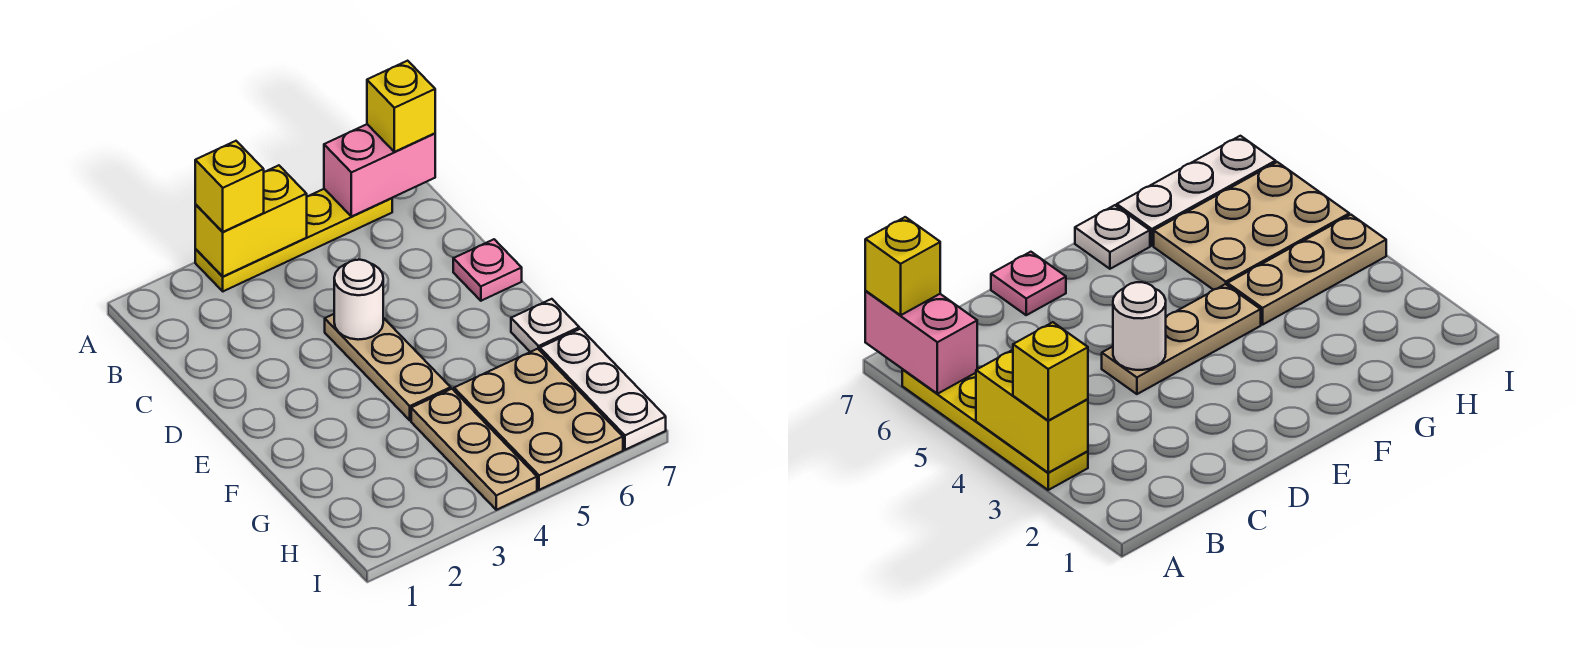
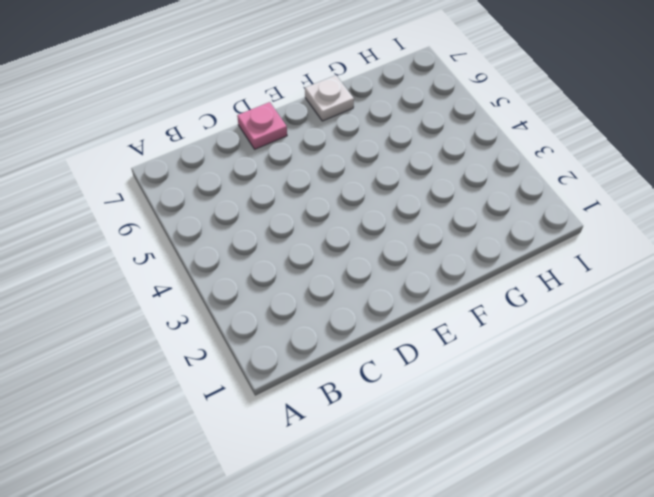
none -> yellow 1x4 plate [195,189,392,291]
none -> tan 1x3 plate [325,314,451,420]
none -> tan 1x3 plate [411,389,537,510]

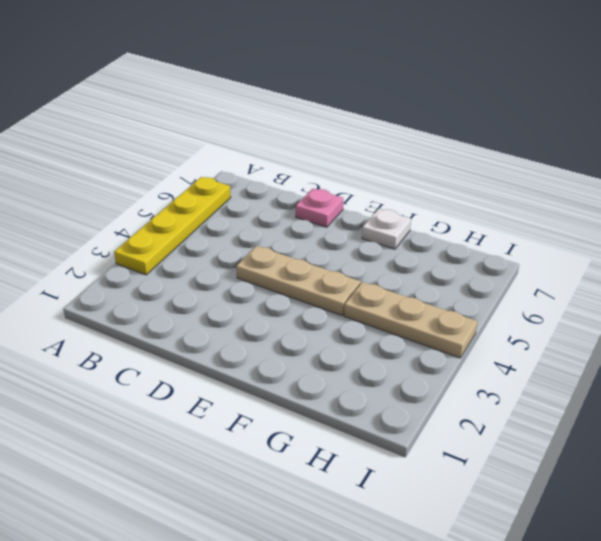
none -> tan 2x3 plate [454,349,623,490]
none -> white 1x3 plate [540,329,666,450]
none -> yellow 1x2 brick [195,165,307,277]

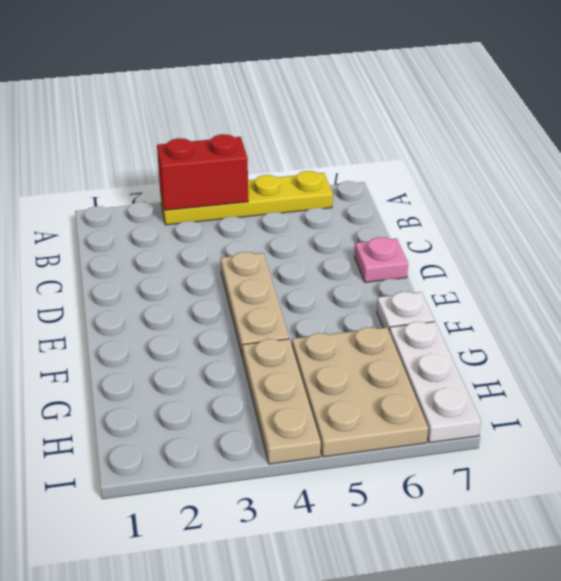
red 1x2 brick [157,134,248,210] -> yellow 1x2 brick [195,165,307,277]
none -> pink 1x2 brick [324,124,435,217]
none -> white 1x1 round brick [334,260,383,340]
none -> yellow 1x1 brick [195,141,264,232]

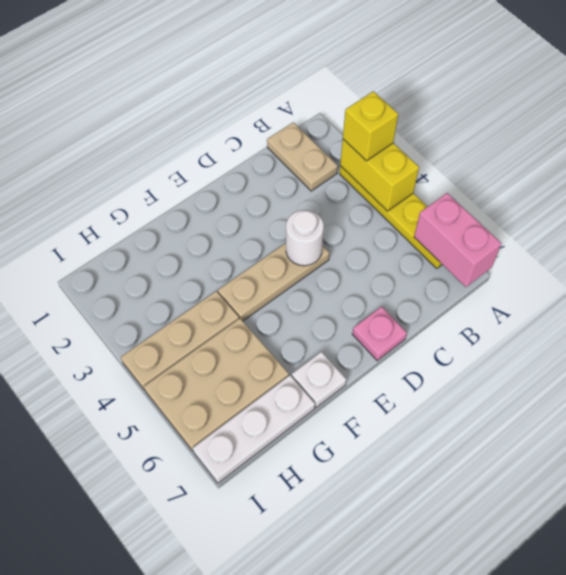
tan 1x2 plate [267,122,338,191] -> none
none -> yellow 1x1 brick [367,61,435,152]

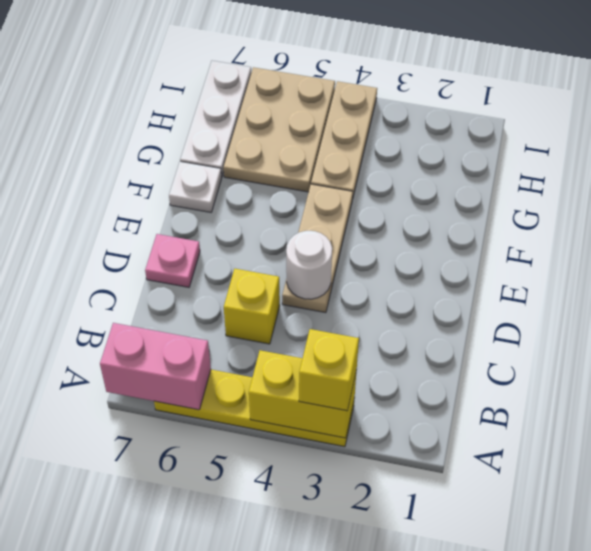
yellow 1x1 brick [224,269,280,344] -> yellow 1x1 brick moved to [367,61,435,152]

